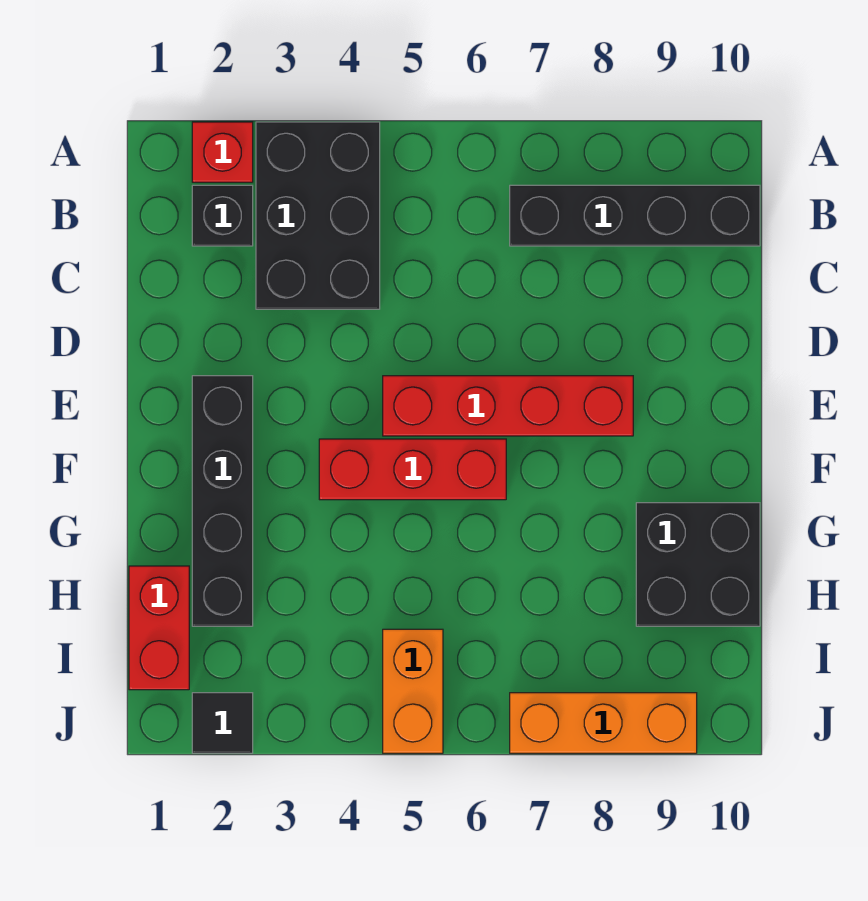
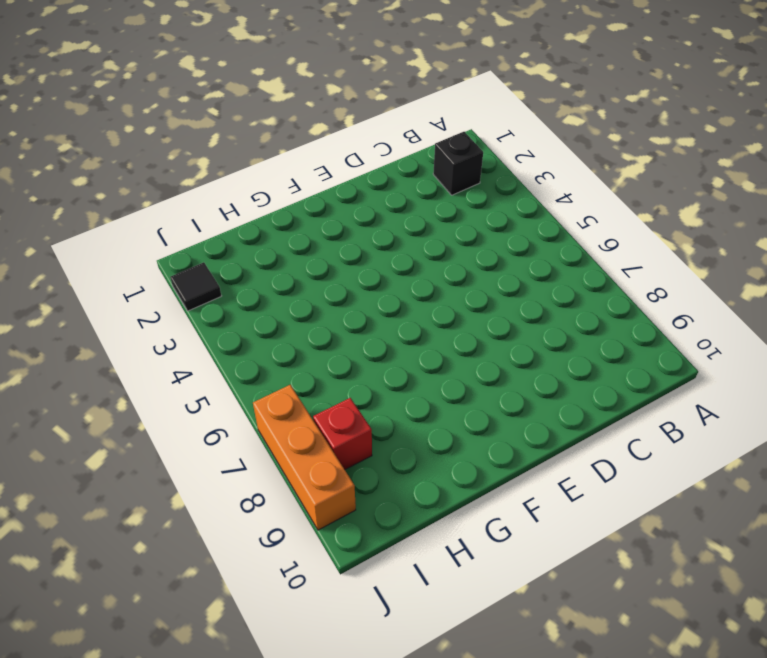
red 1x1 brick [313,398,372,469] -> red 1x1 brick moved to [192,122,253,182]
none -> black 2x3 brick [256,122,380,309]
none -> black 1x4 brick [510,185,760,246]
none -> black 1x4 brick [192,376,253,626]

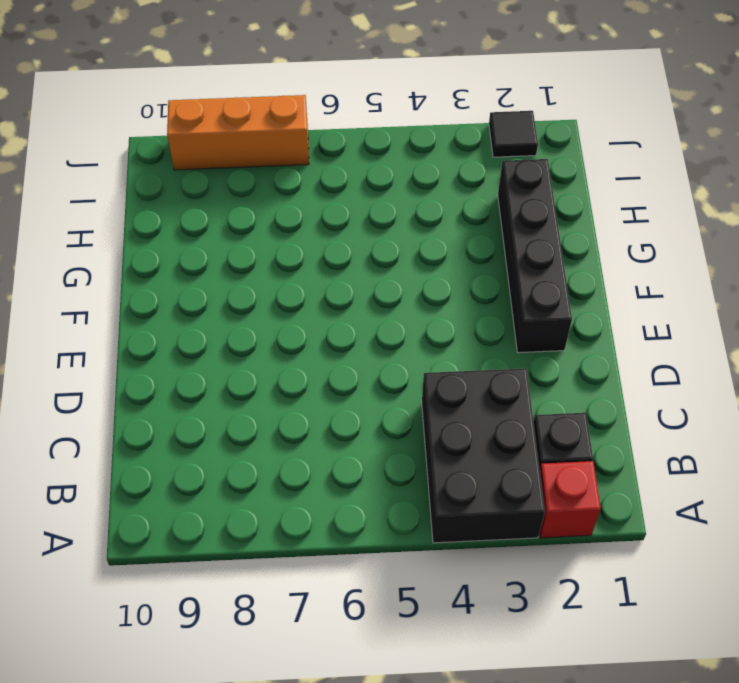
none -> black 1x4 brick [510,185,760,246]
none -> red 1x4 brick [383,376,633,436]
none -> red 1x3 brick [319,439,506,500]

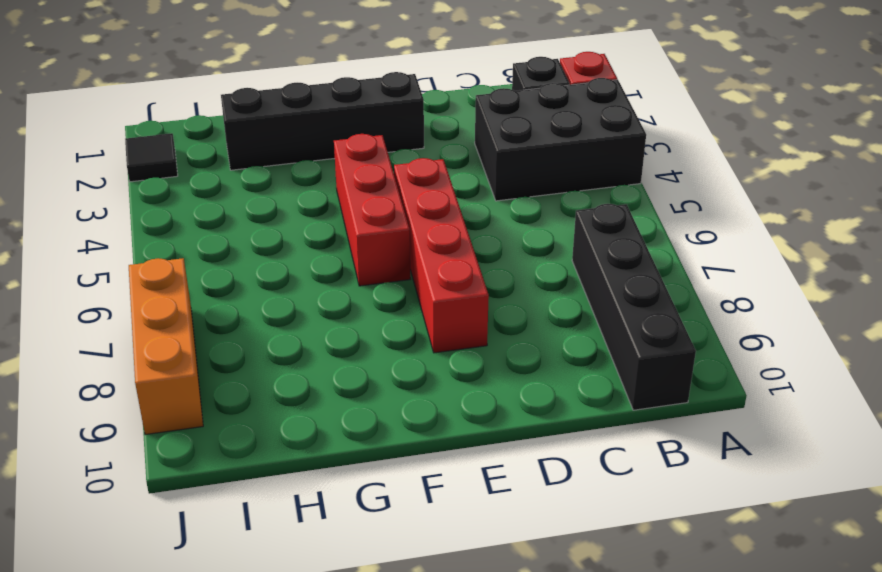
none -> black 2x2 brick [636,503,760,626]
none -> red 1x2 brick [129,566,189,690]
none -> orange 1x2 brick [383,629,443,753]

